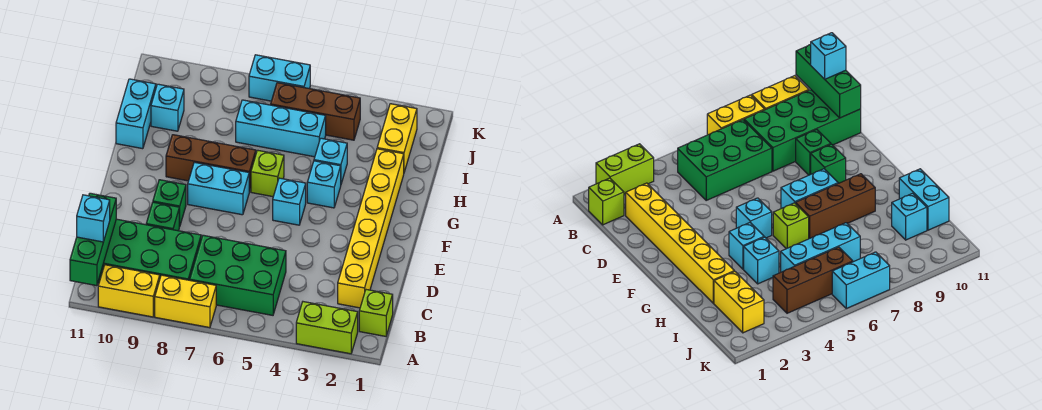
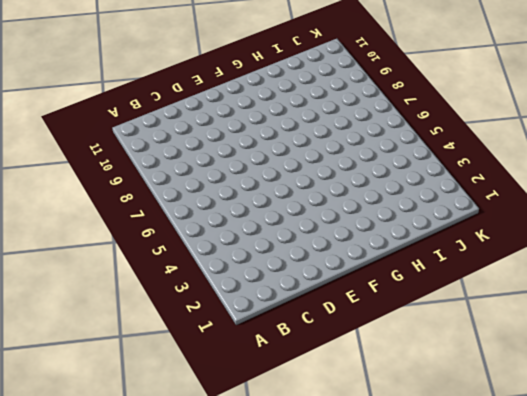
none -> lime 1x2 brick [296,302,358,354]
none -> yellow 1x2 brick [155,275,216,328]
none -> yellow 1x2 brick [98,265,160,317]

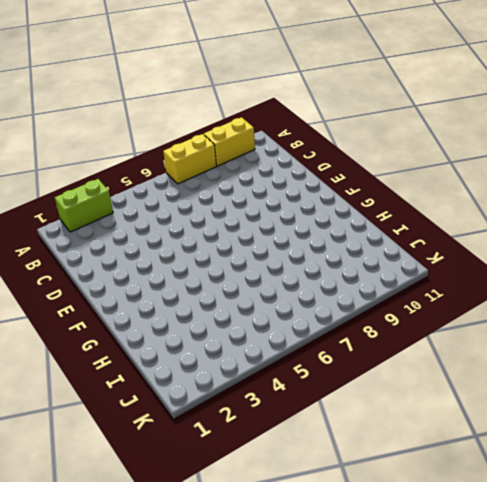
none -> lime 1x1 brick [359,290,393,336]
none -> green 2x3 brick [190,235,286,315]
none -> green 2x4 brick [98,219,201,283]

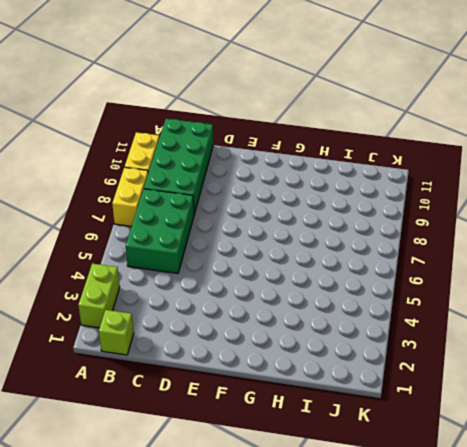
none -> yellow 1x6 brick [338,149,404,308]
none -> green 1x1 brick [146,202,179,231]
none -> green 1x1 brick [153,180,186,227]

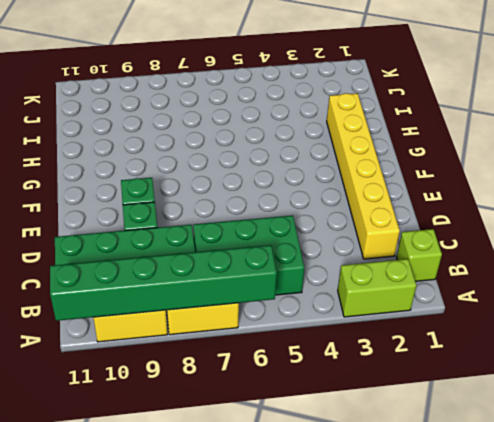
green 1x6 brick [50,245,277,321] -> green 1x3 brick [70,193,116,286]
none -> cyan 1x1 brick [273,178,306,225]
none -> cyan 1x2 brick [188,162,249,215]
none -> cyan 1x1 brick [307,161,341,208]

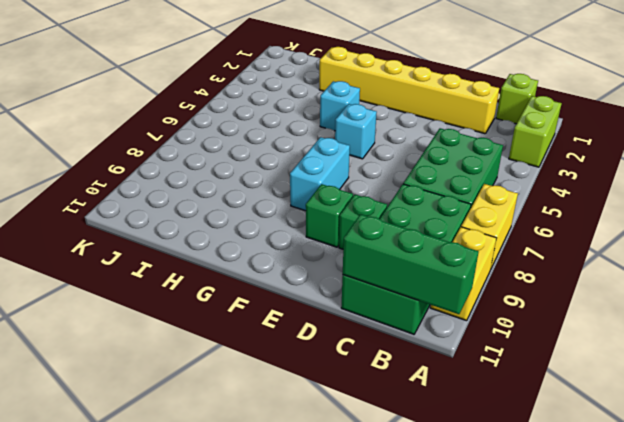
none -> lime 1x1 brick [251,150,284,197]
none -> brown 1x3 brick [166,135,256,192]
none -> cyan 1x1 brick [314,138,347,184]

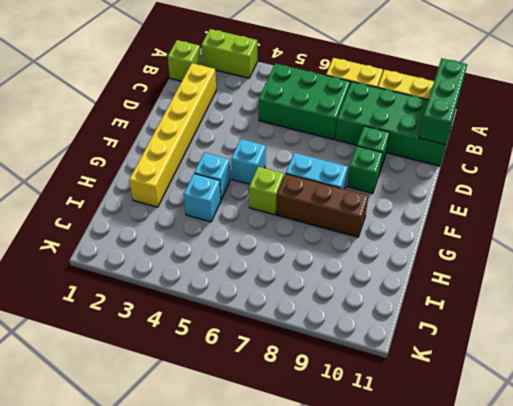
none -> cyan 1x2 brick [116,79,156,149]
none -> yellow 1x2 brick [377,104,417,172]
none -> cyan 1x3 brick [236,100,326,157]

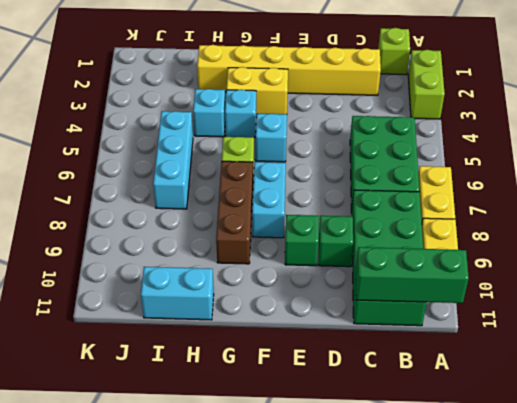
yellow 1x2 brick [227,67,288,114] -> yellow 1x2 brick moved to [377,104,417,172]
none -> cyan 1x1 brick [151,84,184,131]
none -> brown 1x3 brick [271,83,360,140]
none -> cyan 1x2 brick [249,55,310,101]

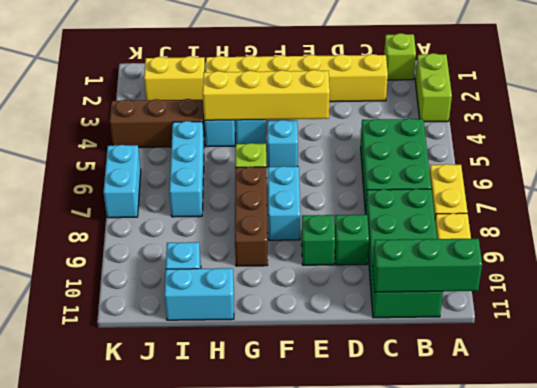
yellow 1x4 brick [203,70,330,120] -> none
brown 1x3 brick [110,99,205,147] -> brown 1x3 brick turned to [271,83,360,140]
none -> cyan 1x1 brick [77,195,110,242]

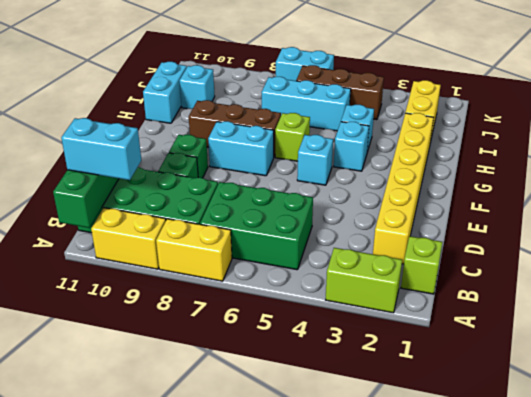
cyan 1x2 brick [61,118,141,180] -> cyan 1x1 brick [77,195,110,242]

